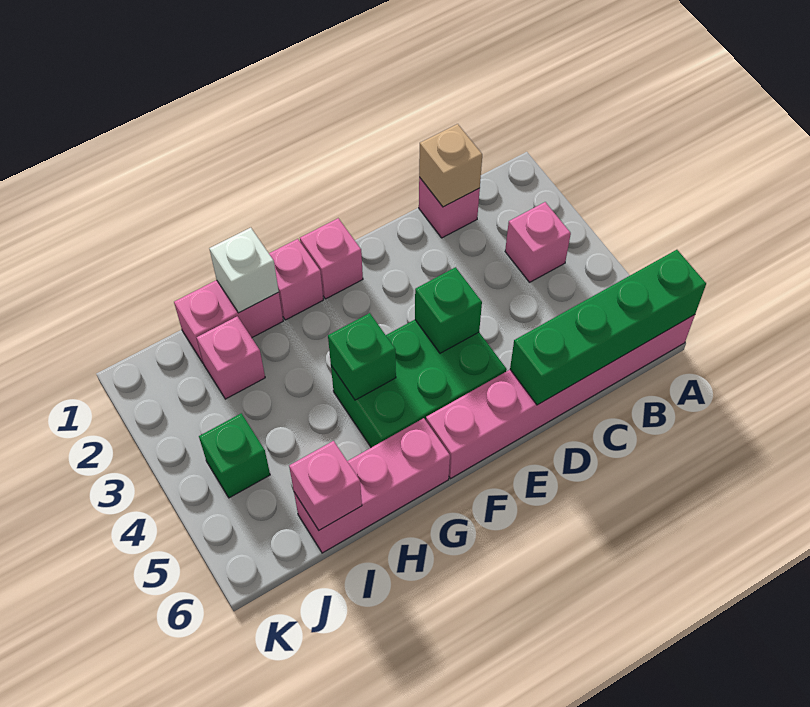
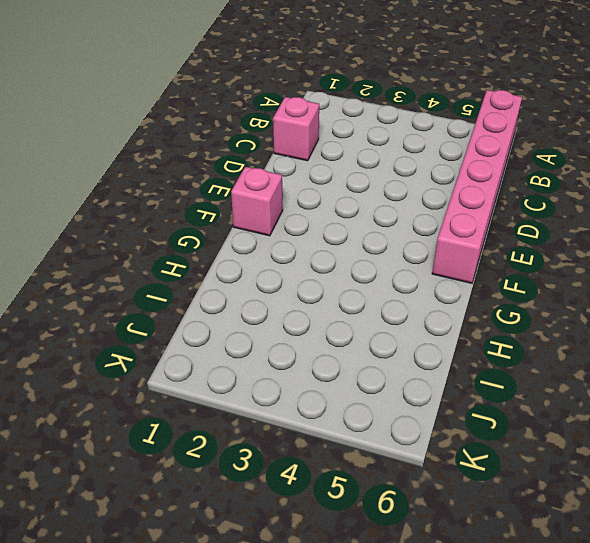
none -> pink 1x1 brick [505,202,571,282]
none -> green 2x3 brick [331,320,507,448]
none -> pink 1x1 brick [269,239,323,320]

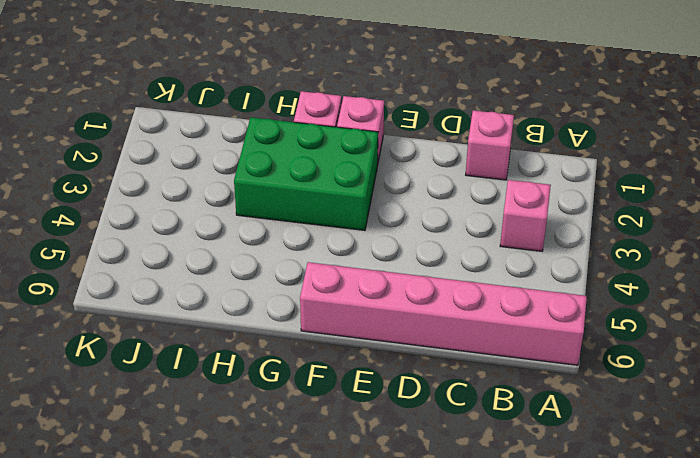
green 2x3 brick [234,117,378,230] -> green 2x3 brick moved to [331,320,507,448]
none -> pink 1x3 brick [294,418,450,553]
none -> pink 1x2 brick [174,280,283,363]
none -> pink 1x1 brick [197,316,265,399]

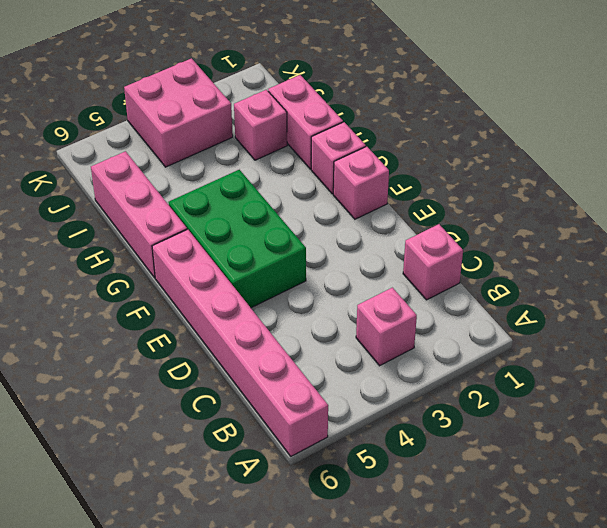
pink 2x2 brick [124,58,233,167] -> green 1x1 brick [199,413,270,498]
none -> green 1x4 brick [510,250,706,405]
none -> tan 1x1 brick [419,124,482,207]
none -> green 1x1 brick [415,267,482,353]

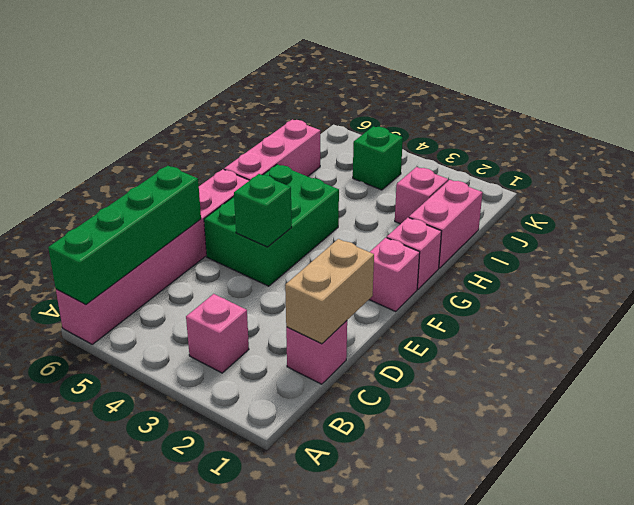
tan 1x2 brick [285,239,374,344] -> tan 1x1 brick [419,124,482,207]
none -> green 1x1 brick [328,313,396,400]
none -> white 1x1 brick [209,228,279,313]
none -> pink 1x1 brick [289,441,362,530]

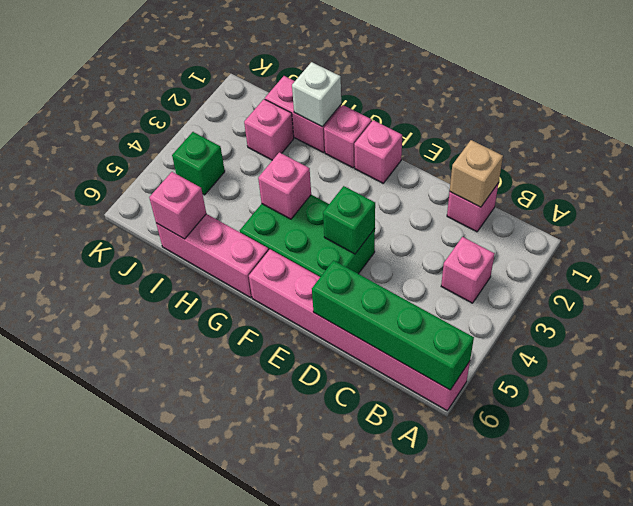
pink 1x1 brick [258,152,311,219] -> green 1x1 brick [328,313,396,400]

